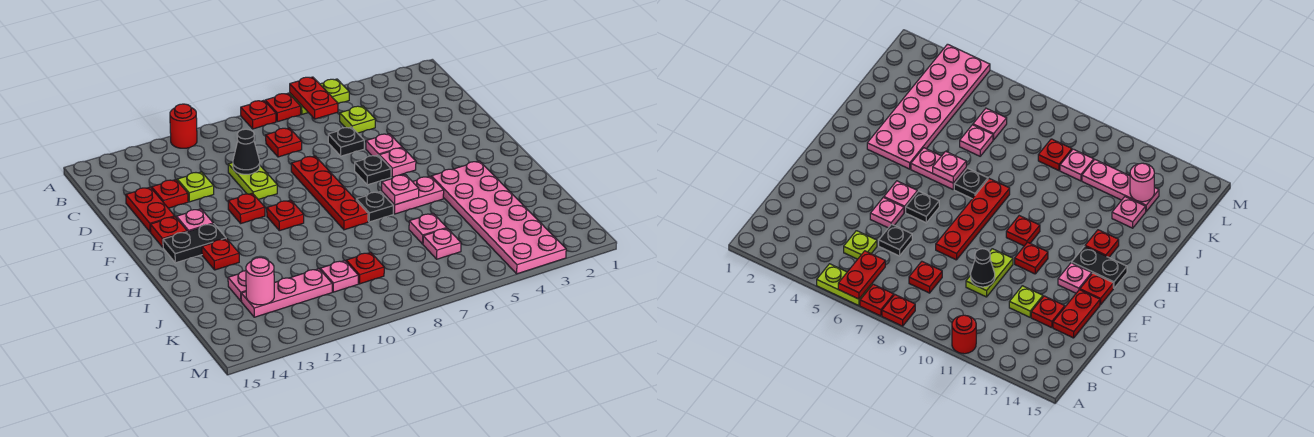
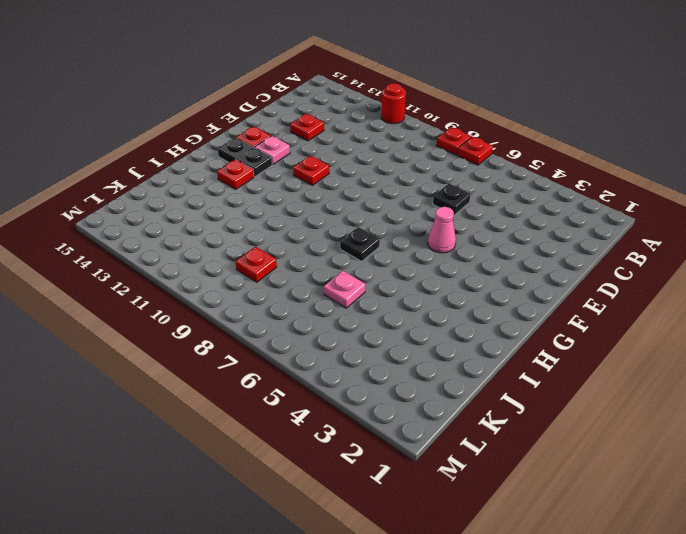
pink 1x1 cone [428,207,456,253] -> pink 1x1 plate [379,148,416,177]
none -> lime 1x2 plate [290,79,349,114]
none -> lime 1x1 plate [340,106,376,133]
none -> red 1x1 plate [266,128,302,157]
none -> lime 1x2 plate [228,163,277,200]

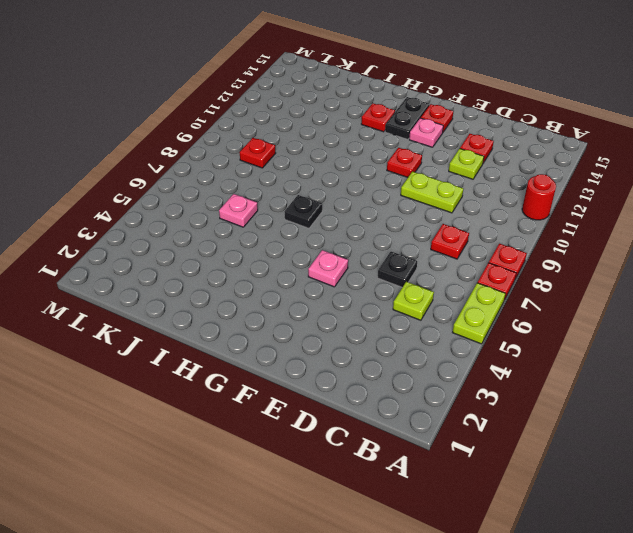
none -> red 1x2 plate [126,187,175,232]
none -> pink 1x1 plate [366,134,402,156]
none -> red 1x4 plate [291,156,368,230]
none -> black 1x1 plate [355,155,391,185]

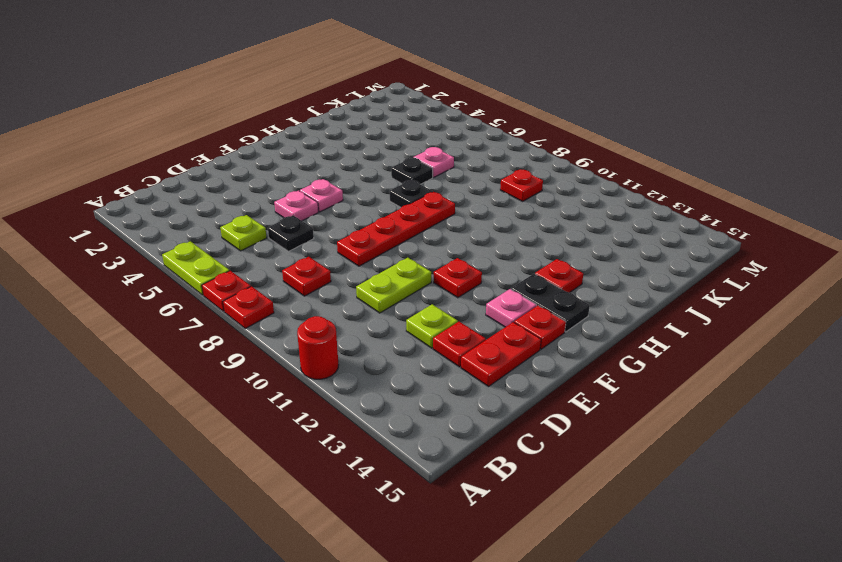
black 1x1 plate [391,158,433,184] -> black 1x1 plate moved to [355,155,391,185]
none -> red 1x1 plate [267,200,304,231]
none -> pink 2x6 plate [431,161,566,274]
none -> pink 1x2 plate [382,176,444,214]
none -> pink 1x1 plate [228,271,246,301]

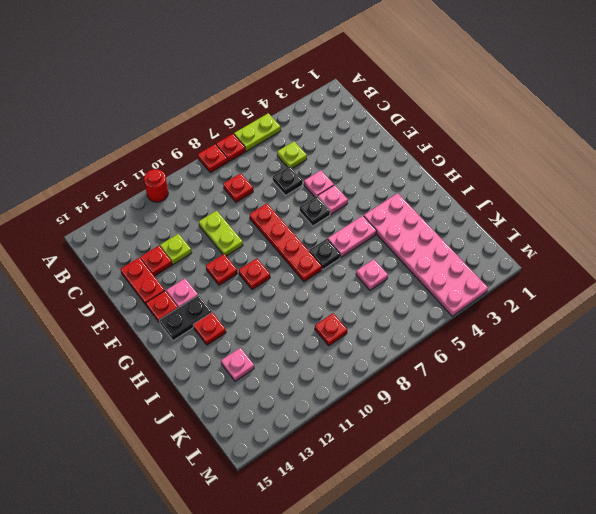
none -> pink 1x1 plate [423,228,461,259]
none -> pink 1x1 plate [320,260,358,292]
none -> pink 1x3 plate [241,269,332,317]
none -> red 1x2 plate [290,77,338,119]

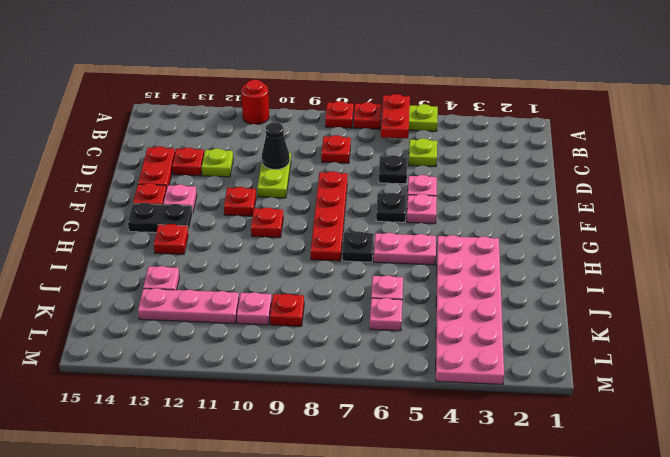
none -> pink 1x1 plate [382,175,419,205]
none -> pink 1x1 round brick [246,258,274,305]

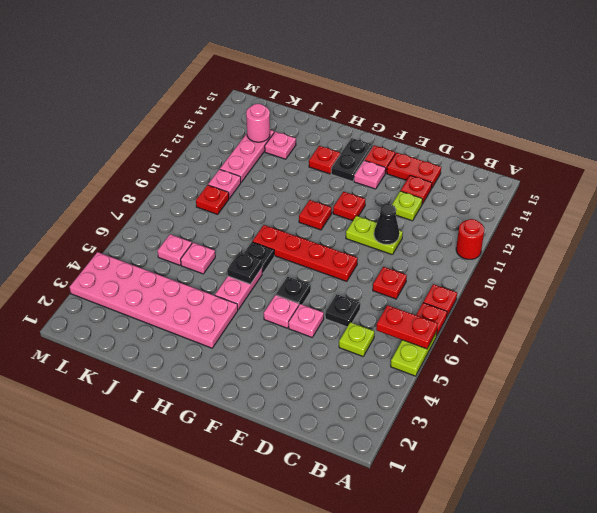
black 1x1 plate [227,252,262,284] -> pink 1x1 plate [382,175,419,205]

